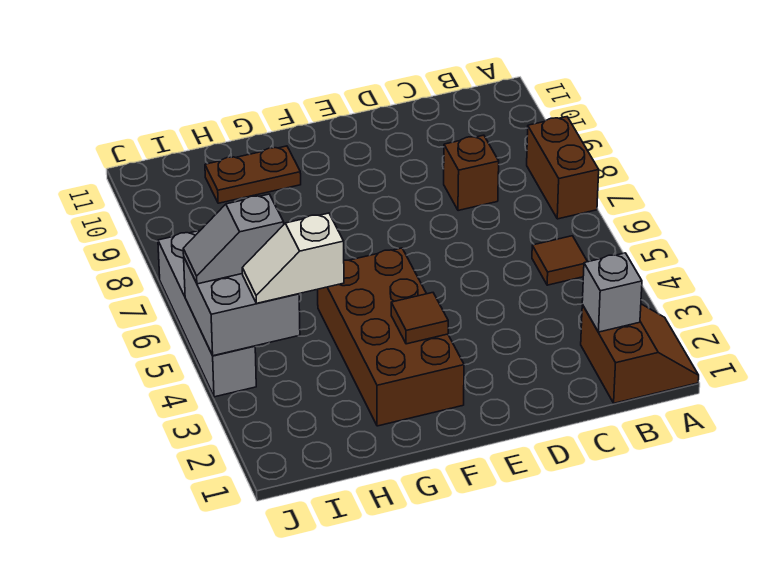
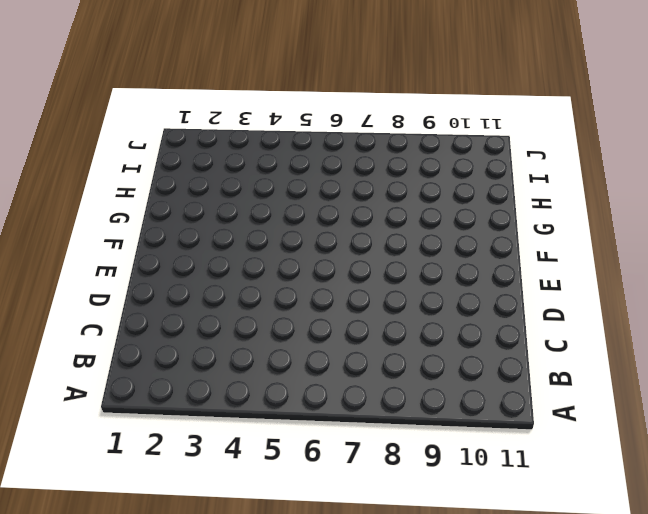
none -> brown 2x2 slope [581,304,699,403]
none -> brown 1x2 brick [527,117,599,219]
none -> brown 1x1 tile [532,236,587,285]

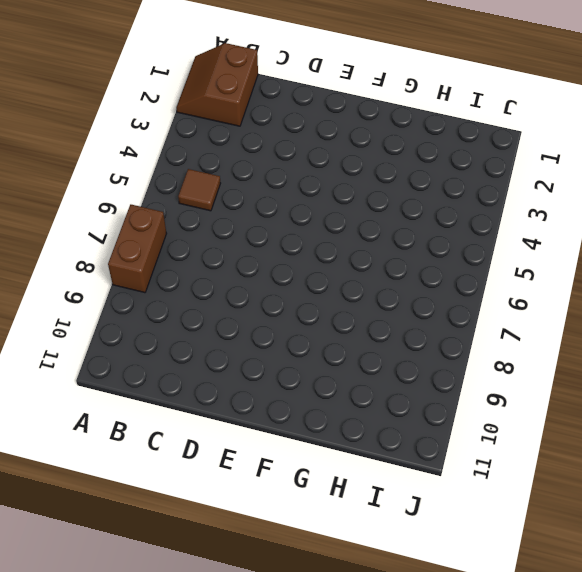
none -> brown 1x1 brick [444,135,499,211]
none -> brown 2x4 brick [318,248,464,426]
none -> brown 1x2 plate [205,146,301,203]

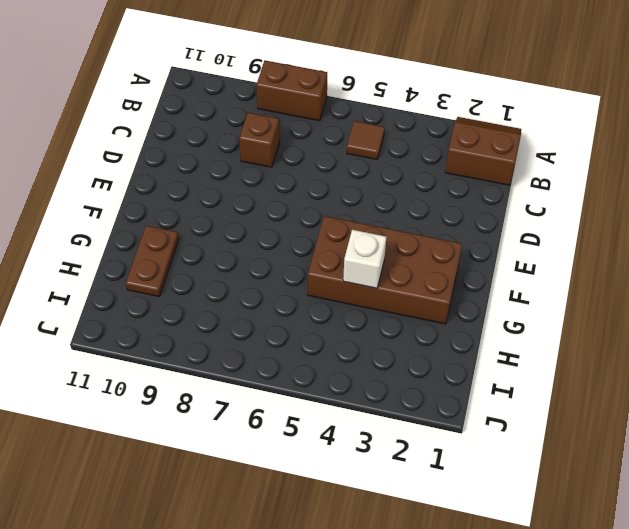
white 1x1 brick [343,230,386,288] -> none
none -> grey 1x4 brick [158,231,256,397]
none -> grey 1x1 brick [582,253,642,332]
none -> brown 1x1 tile [391,293,448,344]

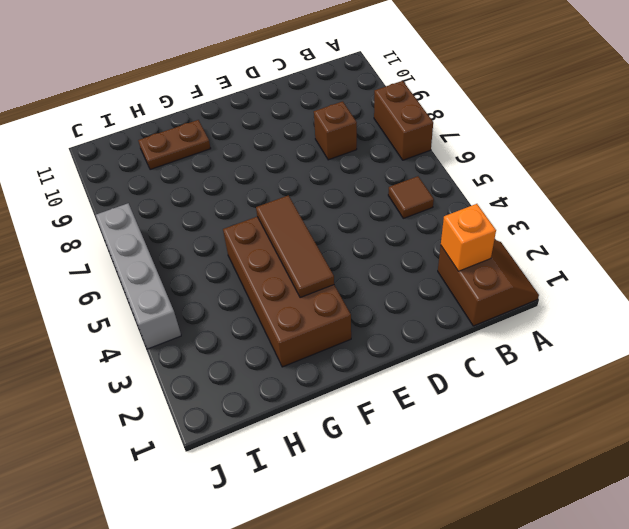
orange 1x1 brick [441,204,496,271] -> grey 1x1 brick [582,253,642,332]
brown 1x3 tile [256,195,334,298] -> brown 1x1 tile [391,293,448,344]
none -> grey 2x2 brick [184,258,300,356]
none -> white 1x2 slope [242,213,344,303]
none -> grey 1x2 slope [183,194,284,284]

